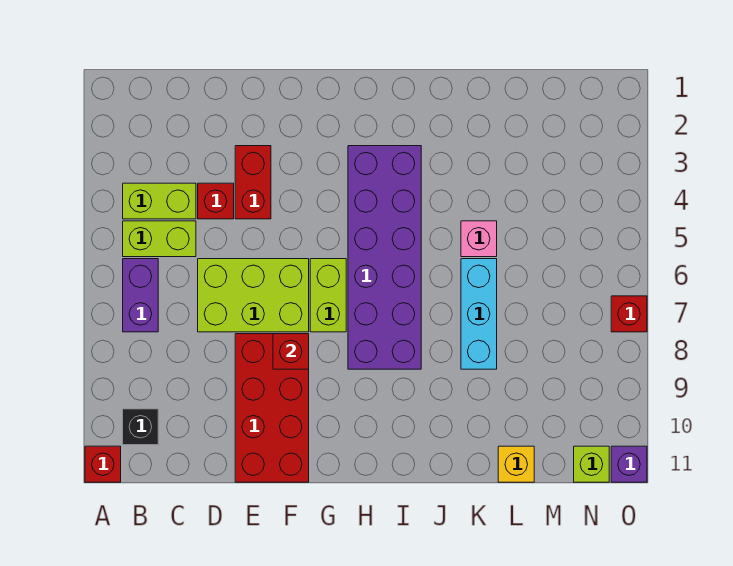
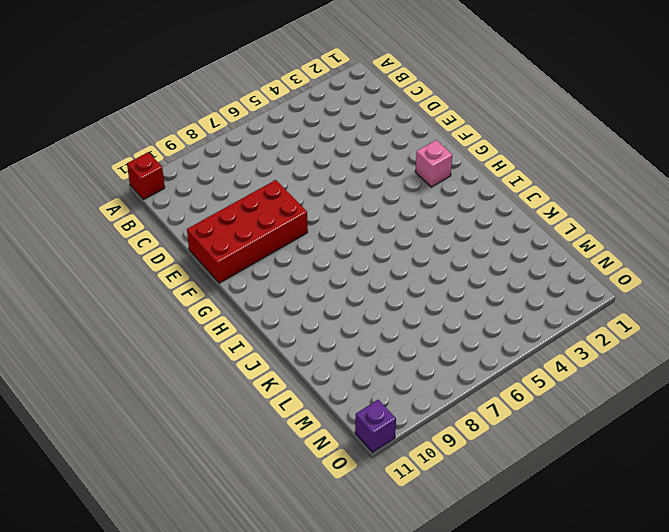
pink 1x1 brick [415,140,452,187] -> pink 1x1 brick moved to [461,221,497,257]
none -> lime 1x2 brick [123,183,196,219]
none -> lime 1x2 brick [123,221,196,257]
none -> purple 1x2 brick [123,259,158,332]

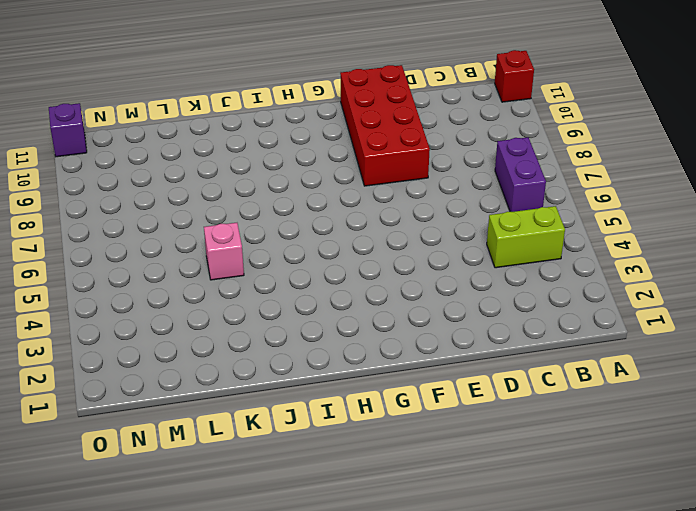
none -> lime 1x2 brick [123,221,196,257]
none -> black 1x1 brick [123,409,158,445]
none -> red 1x1 brick [198,183,234,219]

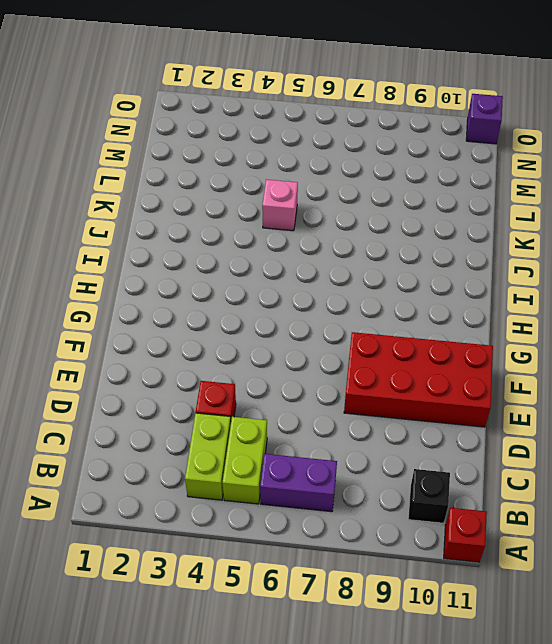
none -> lime 2x3 brick [198,259,309,332]
none -> red 1x2 brick [235,146,271,219]
none -> lime 1x2 brick [310,259,346,332]

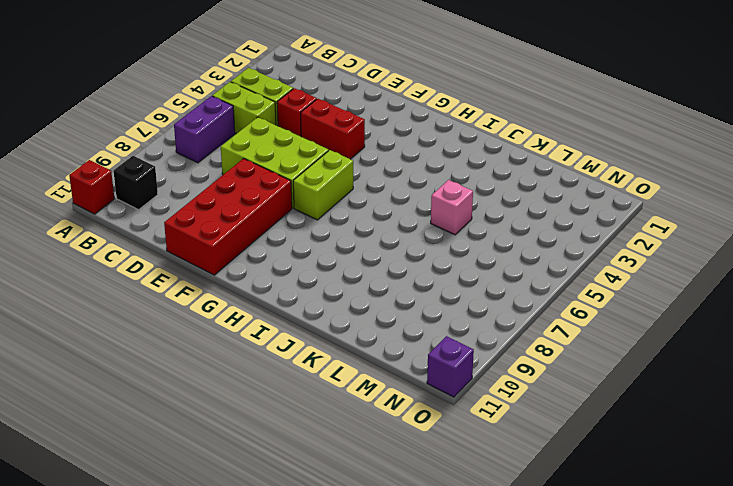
red 1x2 brick [301,99,365,159] -> red 1x2 brick turned to [235,146,271,219]
none -> purple 2x6 brick [348,146,421,369]
none -> cyan 1x3 brick [461,259,497,369]
none -> yellow 1x1 brick [498,446,534,482]

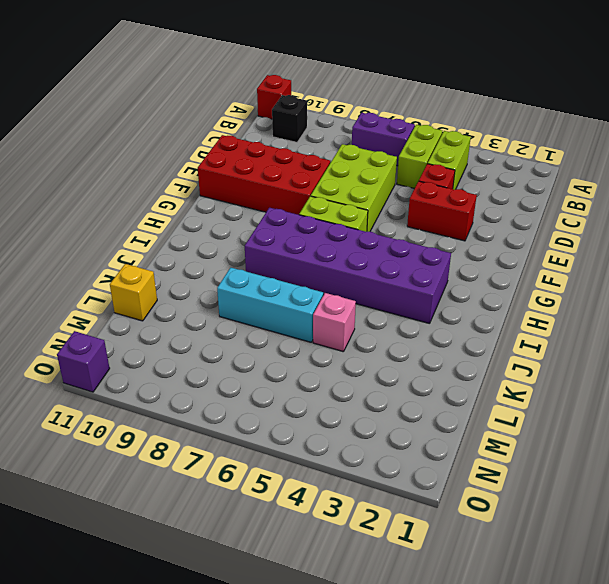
none -> lime 1x1 brick [574,446,609,482]
none -> red 1x1 brick [611,296,647,332]
none -> red 1x1 brick [273,334,309,369]

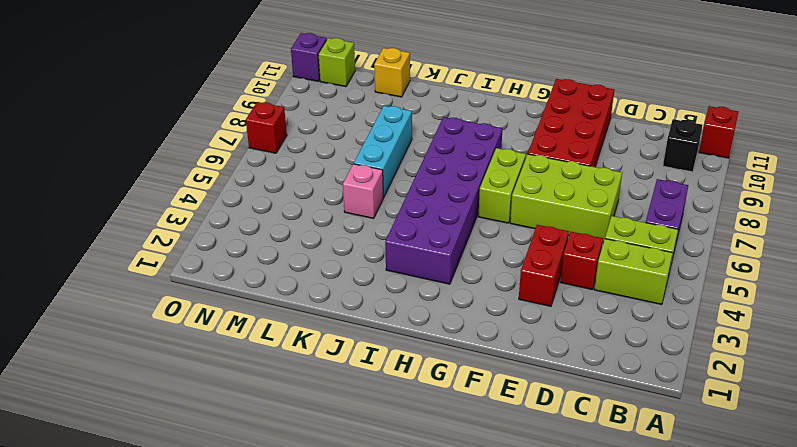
none -> red 1x1 brick [273,334,309,369]

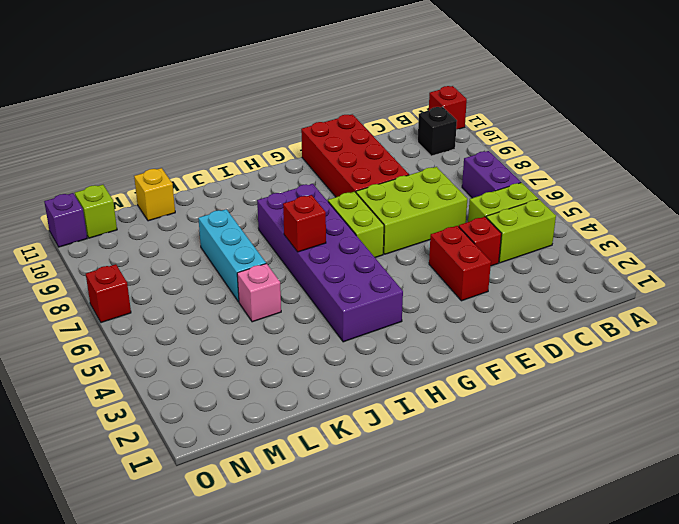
red 1x1 brick [283,195,326,252] -> red 1x1 brick moved to [273,334,309,369]

